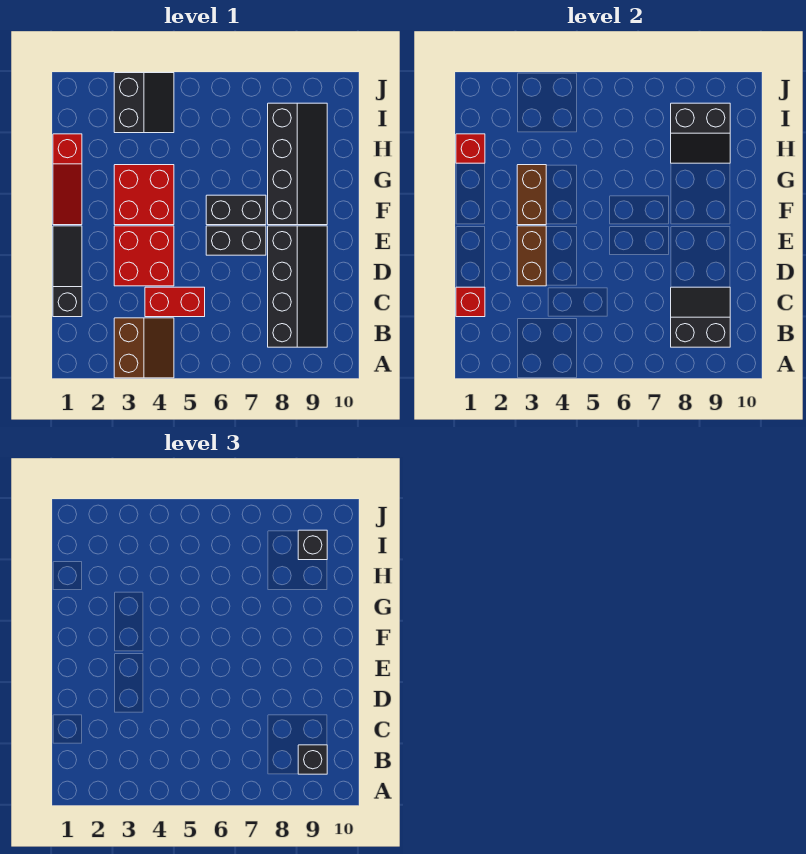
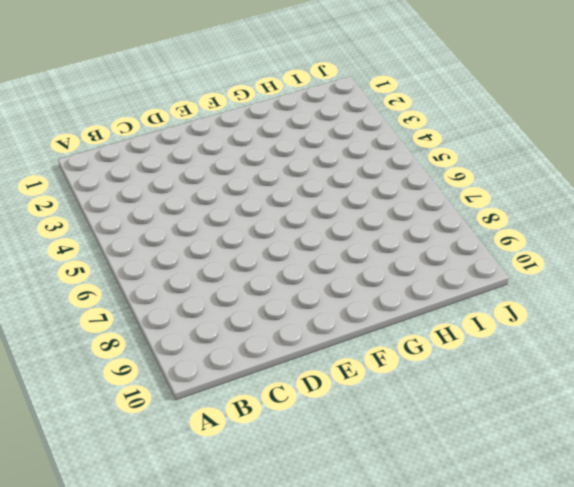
none -> brown 2x2 slope [114,318,174,378]
none -> black 2x4 slope [268,226,327,347]
none -> black 1x3 slope [53,226,82,317]

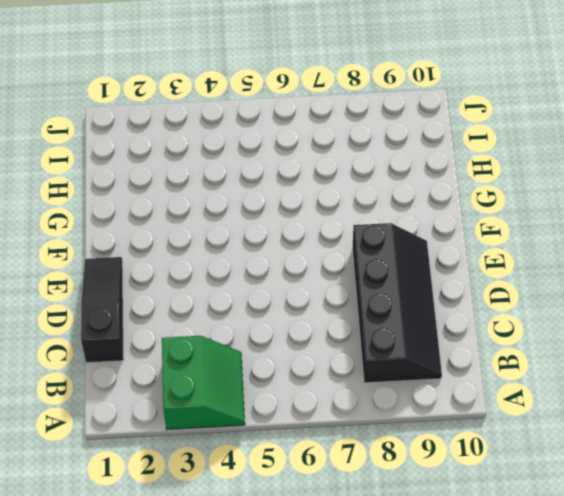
green 2x2 slope [162,336,245,430] -> brown 2x2 slope [114,318,174,378]
none -> red 1x2 brick [145,287,205,317]
none -> red 2x2 brick [114,226,174,286]
none -> black 1x2 brick [206,226,266,255]

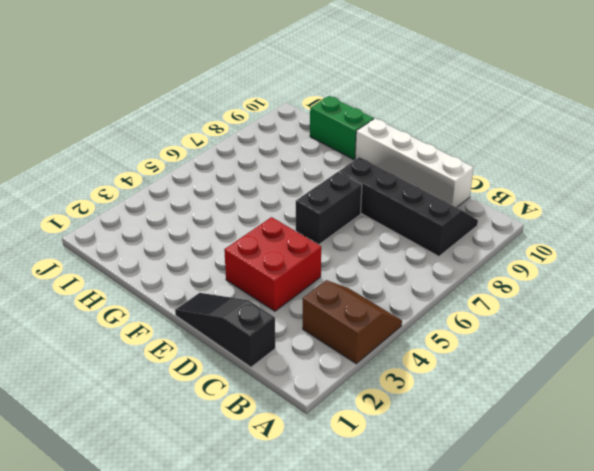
white 1x4 brick [355,119,474,207] -> none
green 1x2 brick [310,96,374,160] -> none
none -> red 1x2 brick [145,287,205,317]
none -> red 1x3 slope [53,134,82,225]
none -> red 2x2 brick [114,165,174,225]

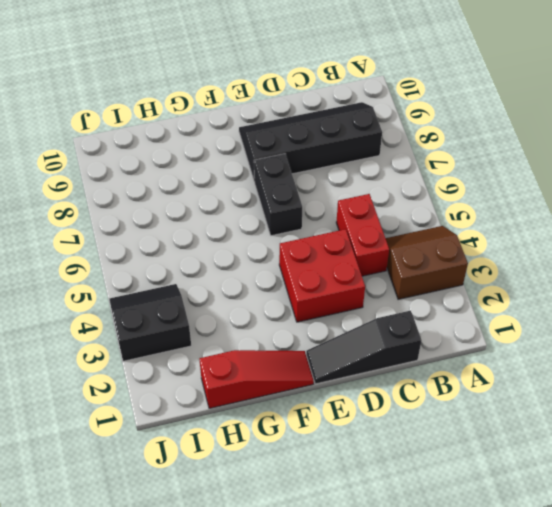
none -> red 2x2 brick [114,165,174,225]
none -> black 1x2 brick [206,195,266,225]
none -> black 2x4 slope [268,103,327,225]

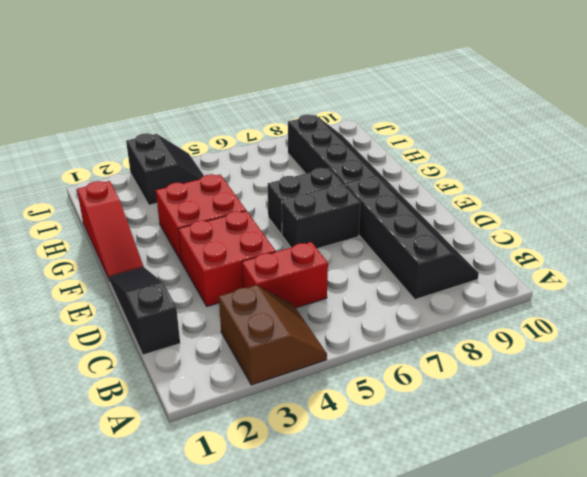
none -> black 2x2 slope [671,287,730,347]
none -> red 1x1 brick [456,287,485,317]
none -> brown 1x2 brick [517,226,546,286]

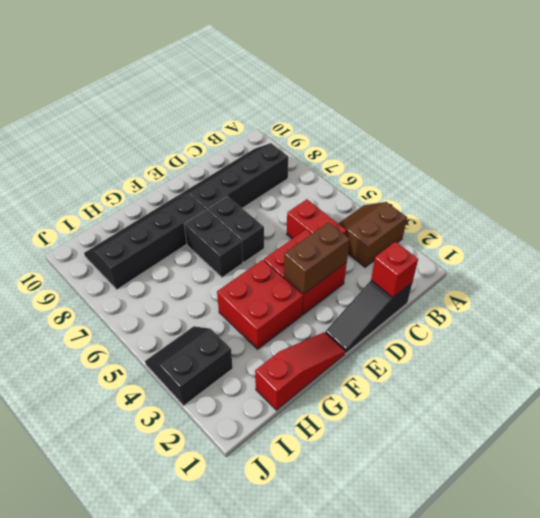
none -> black 2x2 slope [671,287,730,347]
none -> brown 1x2 brick [517,165,546,225]
none -> red 1x1 brick [456,134,485,163]

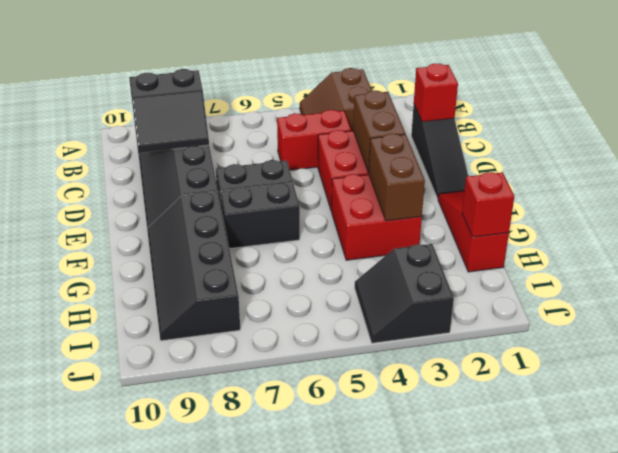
none -> black 2x2 slope [671,103,730,163]
none -> black 1x1 brick [298,745,327,774]
none -> black 1x1 brick [298,530,327,560]

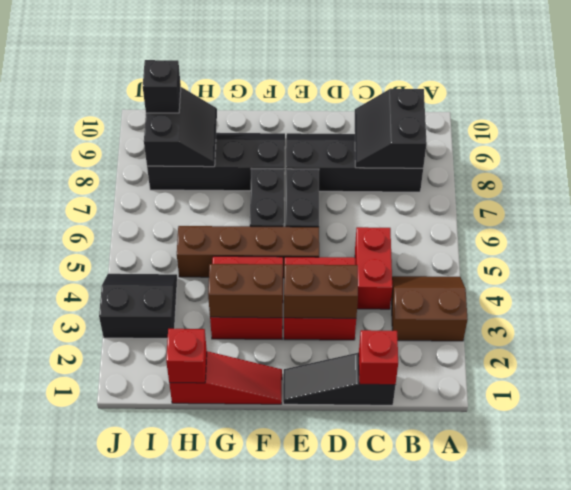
brown 1x4 brick [177,226,319,278] -> none
none -> black 1x1 brick [298,745,327,774]

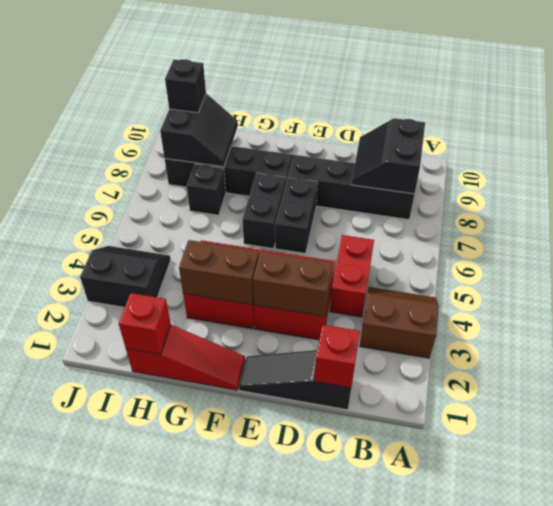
black 1x1 brick [187,164,226,215] -> black 1x1 brick moved to [298,745,327,774]

